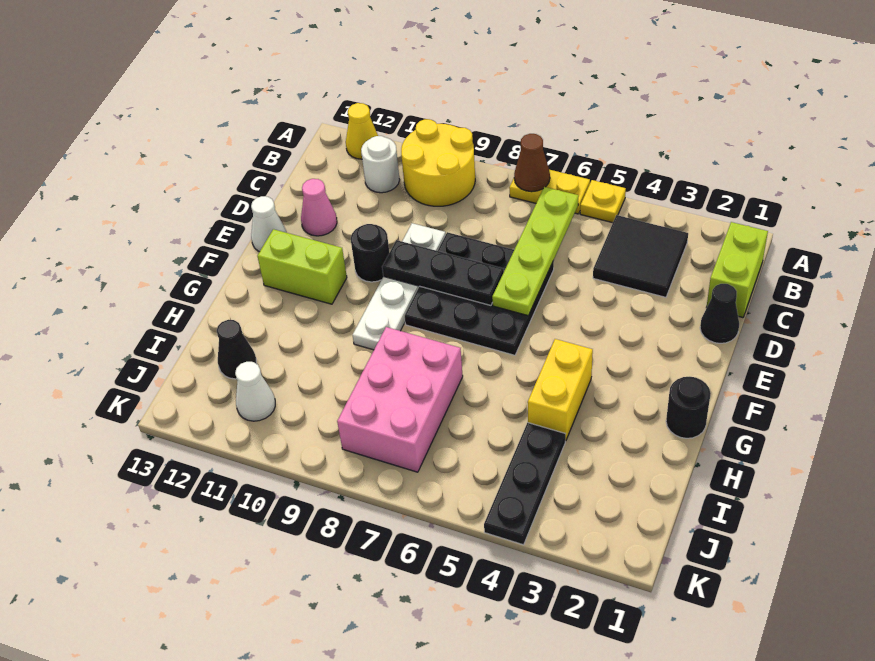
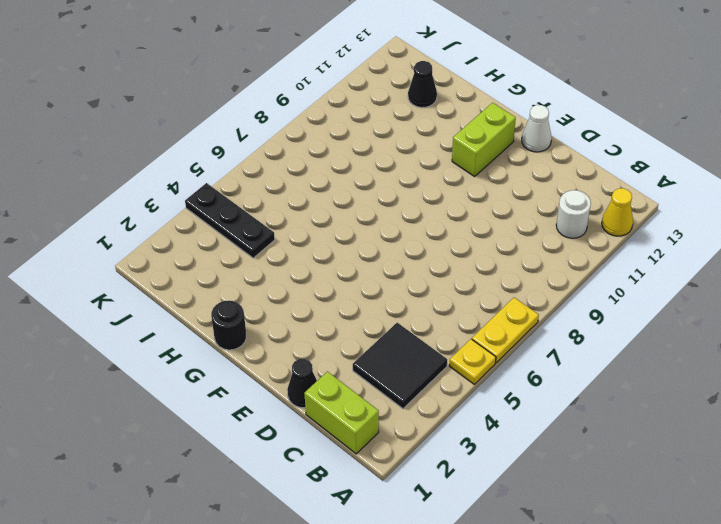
none -> yellow 2x2 round brick [401,119,475,206]
none -> black 3x3 plate [405,232,554,355]
none -> white 1x4 plate [353,223,446,350]

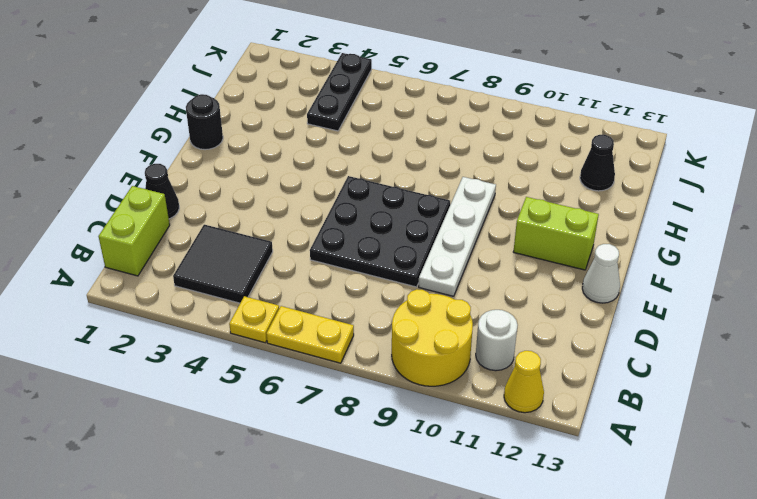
none -> pink 1x1 cone [301,179,337,236]
none -> black 1x1 round brick [351,224,389,282]
none -> yellow 1x2 brick [528,339,593,441]

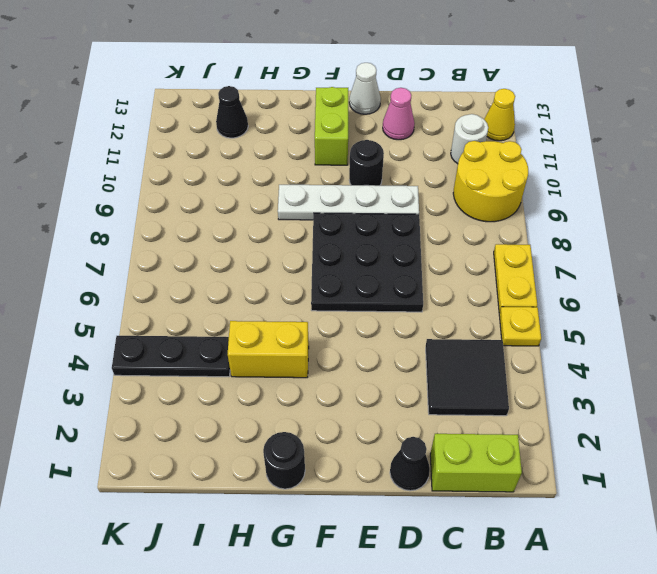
none -> pink 2x3 brick [337,327,463,472]
none -> white 1x1 cone [235,362,275,421]
none -> brown 1x1 cone [514,134,550,192]

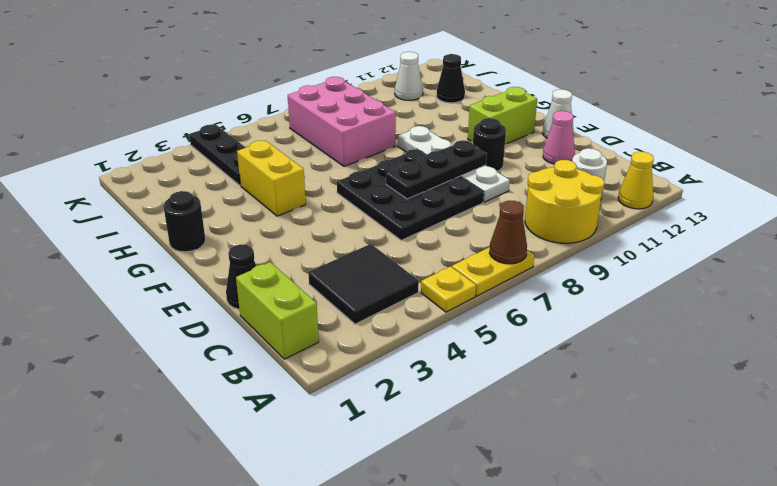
none -> lime 1x4 plate [492,187,579,316]

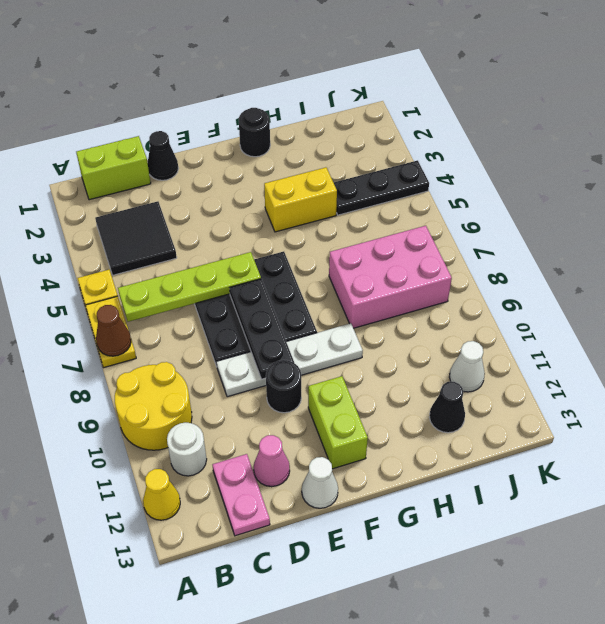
pink 1x2 plate [212,454,270,536] -> none

